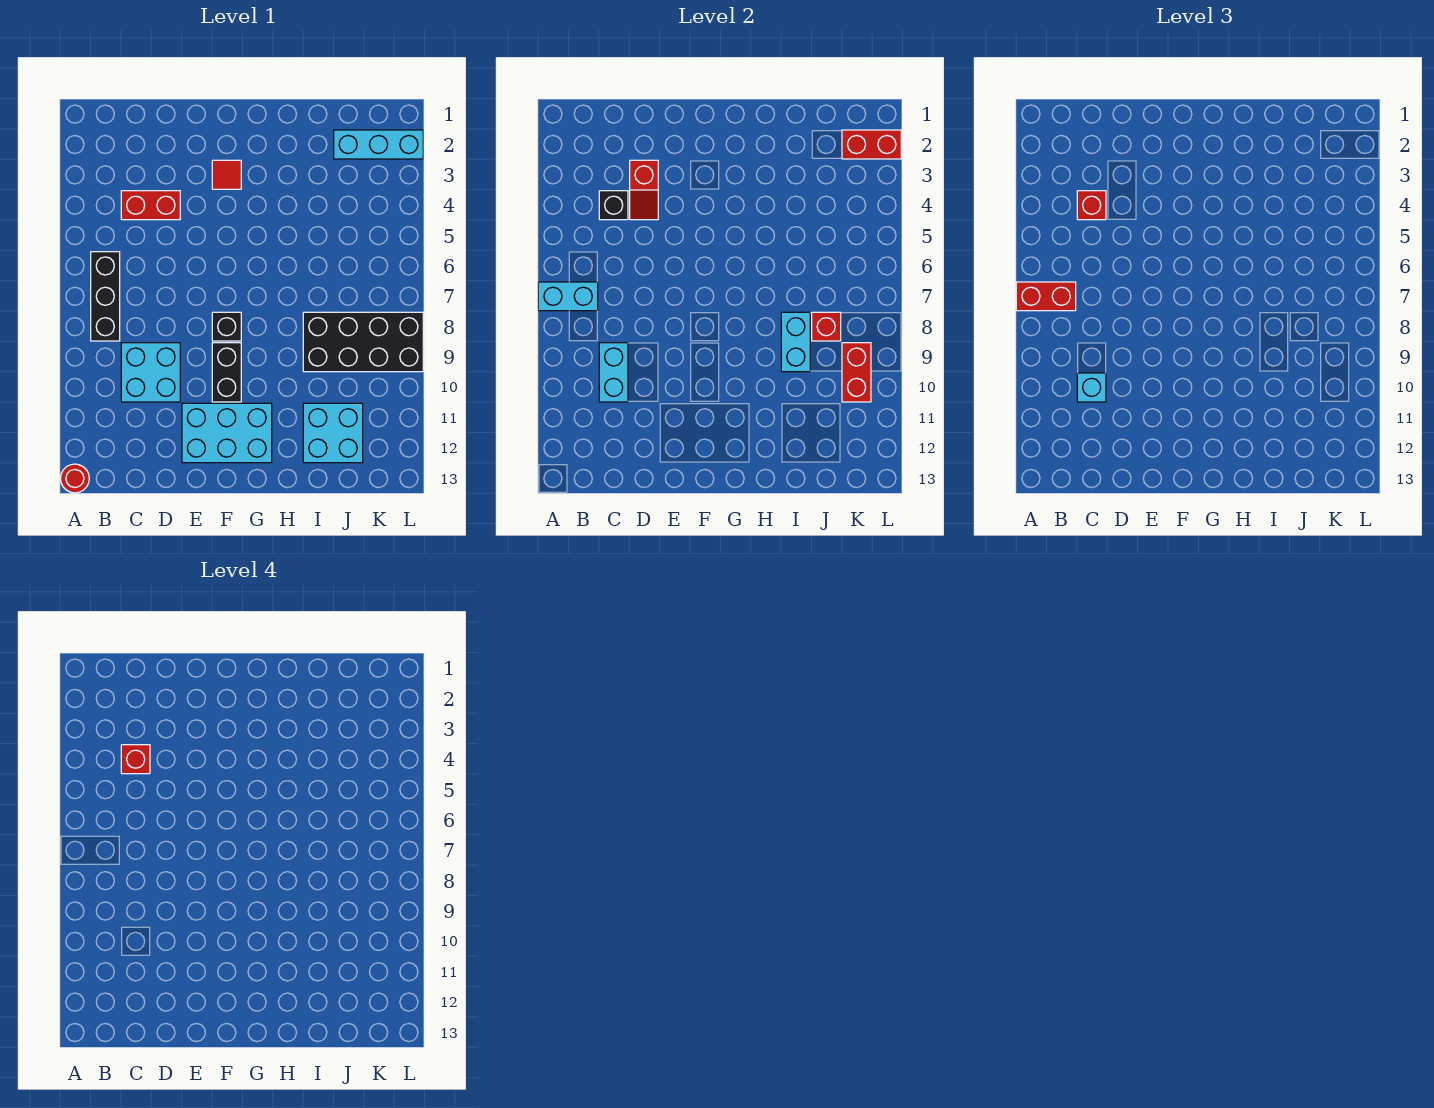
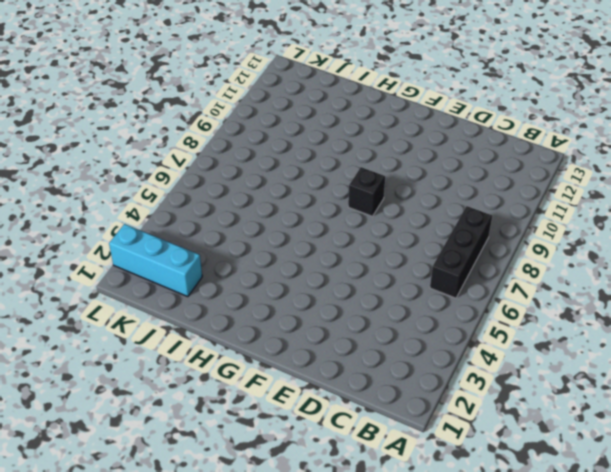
none -> red 1x1 round brick [61,464,89,493]
none -> red 1x2 brick [121,191,180,220]
none -> cyan 2x2 brick [121,343,180,402]

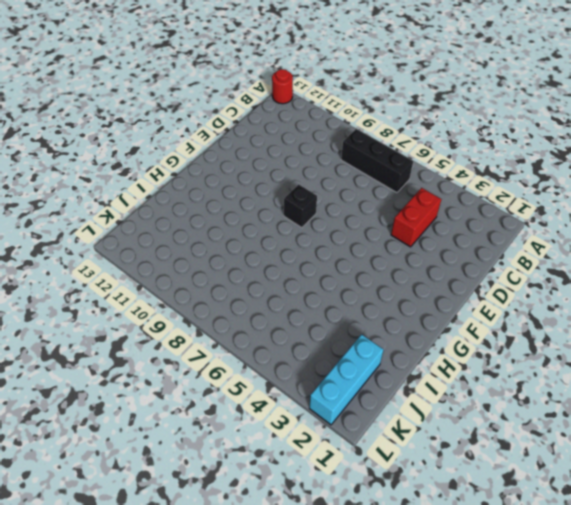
none -> cyan 2x2 brick [121,343,180,402]
none -> cyan 2x3 brick [182,403,272,463]
none -> red 1x1 tile [212,160,241,189]

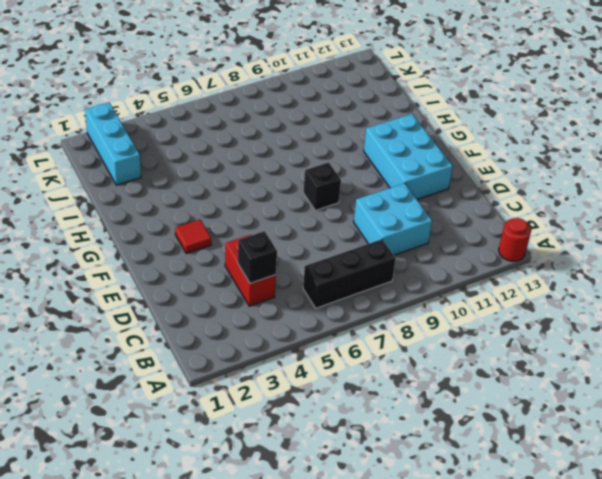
none -> black 1x2 brick [212,343,241,402]
none -> black 2x4 brick [303,312,423,372]
none -> cyan 2x2 brick [303,403,363,463]

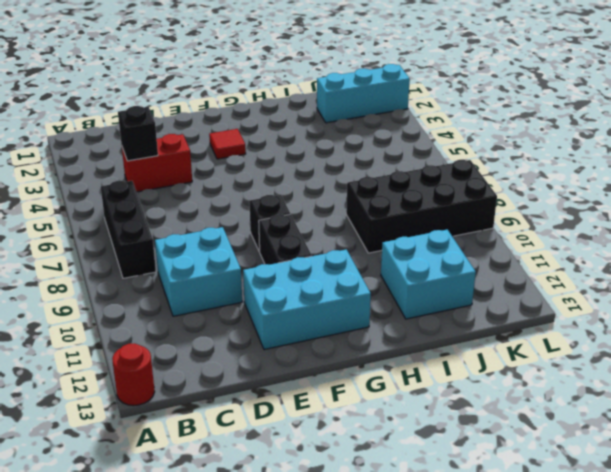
none -> cyan 1x2 brick [538,282,598,311]
none -> cyan 1x2 brick [599,343,628,402]
none -> red 1x2 slope [630,160,658,220]

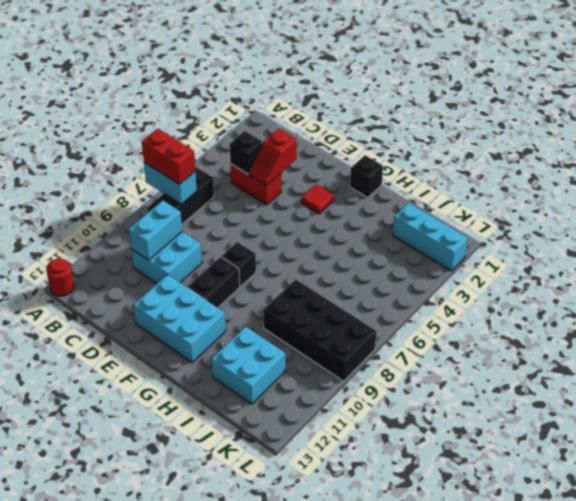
black 1x1 brick [350,155,383,198] -> none
none -> cyan 1x2 brick [781,312,810,372]
none -> red 1x1 brick [812,312,841,341]
none -> red 1x2 brick [842,130,901,159]

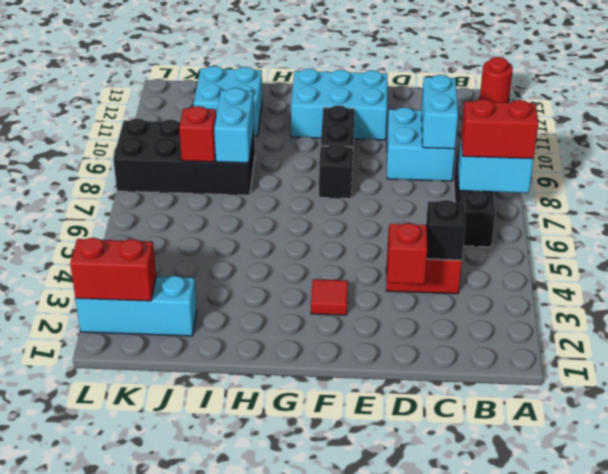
none -> red 1x2 brick [842,343,871,402]
none -> red 1x1 brick [1077,191,1106,220]
none -> cyan 1x1 brick [1077,373,1106,402]

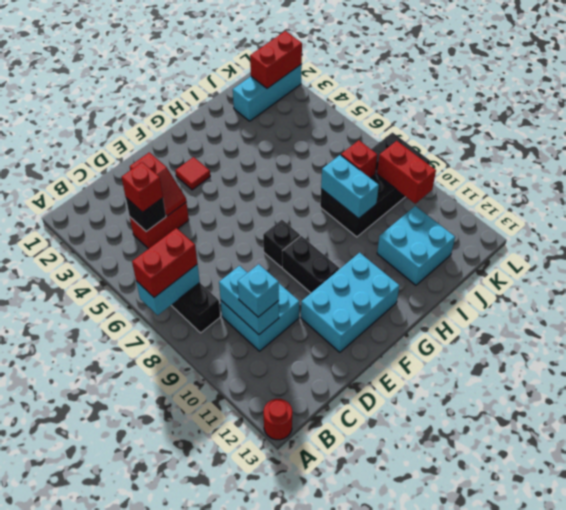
none -> red 1x1 brick [121,745,150,774]

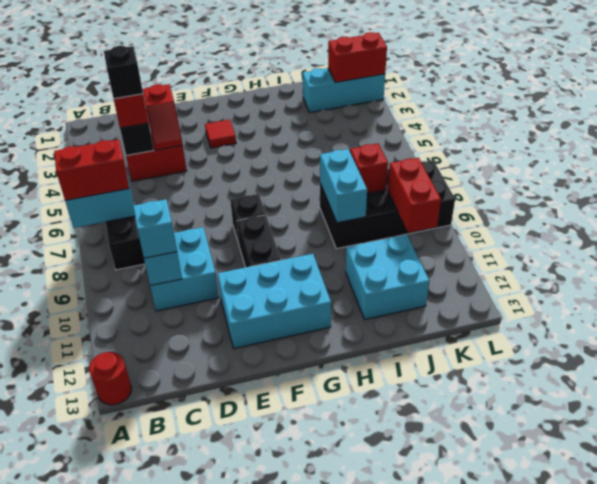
black 1x1 brick [104,46,143,99] -> red 1x1 brick [121,745,150,774]

